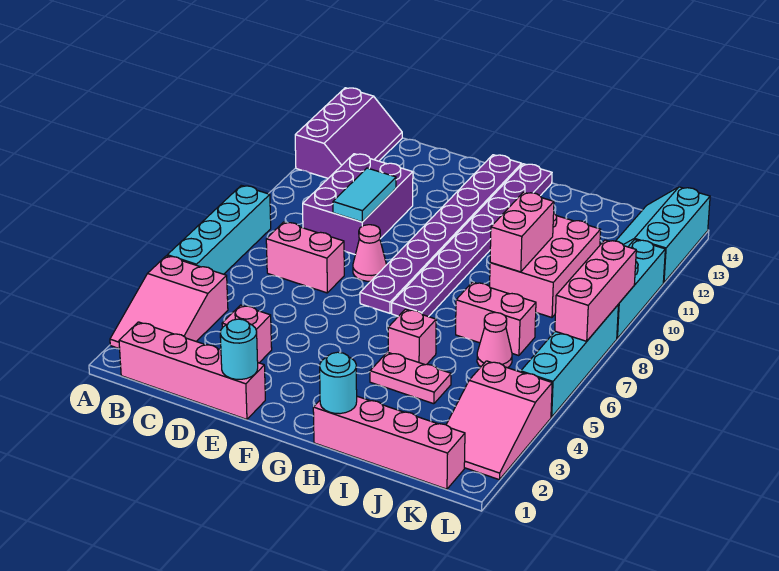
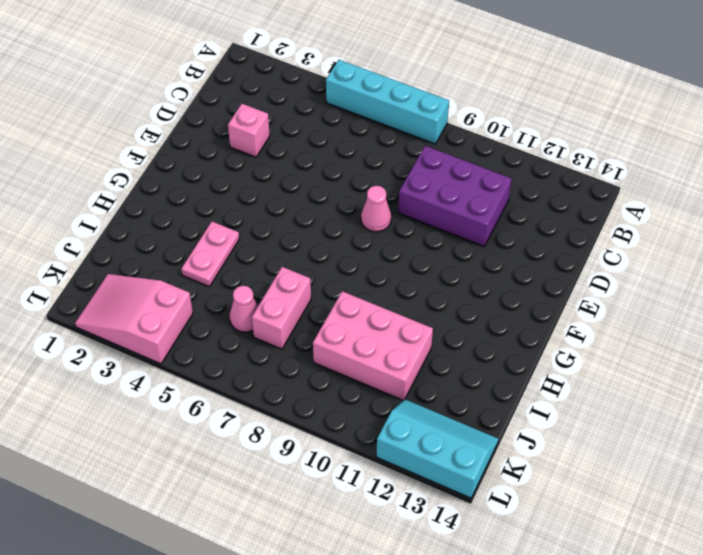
none -> pink 2x3 slope [110,256,228,349]
none -> purple 2x3 slope [295,88,402,178]
none -> pink 1x4 brick [119,322,265,419]

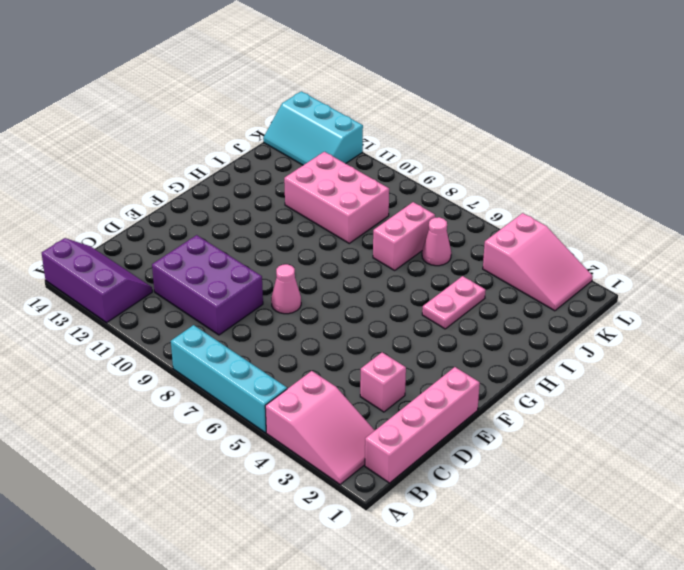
none -> pink 1x2 brick [266,222,344,293]
none -> purple 1x8 plate [360,155,522,313]
none -> purple 1x8 plate [392,164,552,317]

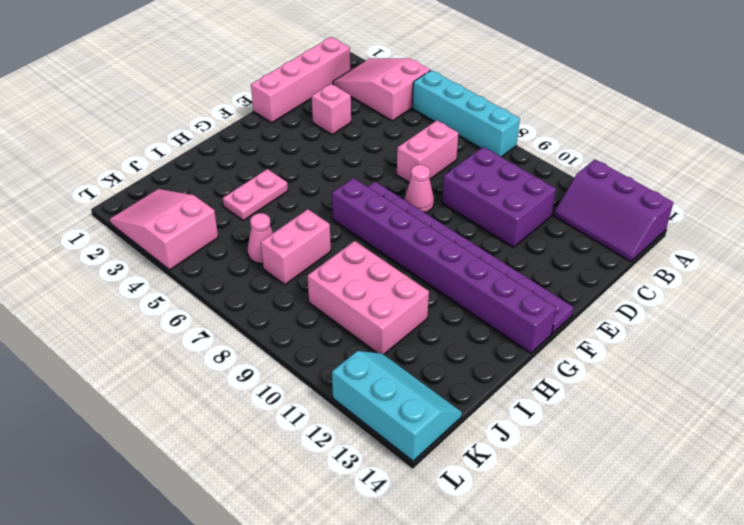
purple 1x8 brick [332,178,556,353] -> purple 1x8 plate [392,164,552,317]
none -> pink 1x4 brick [313,396,465,489]
none -> pink 1x1 brick [388,309,436,365]
none -> cyan 1x4 brick [521,305,618,417]

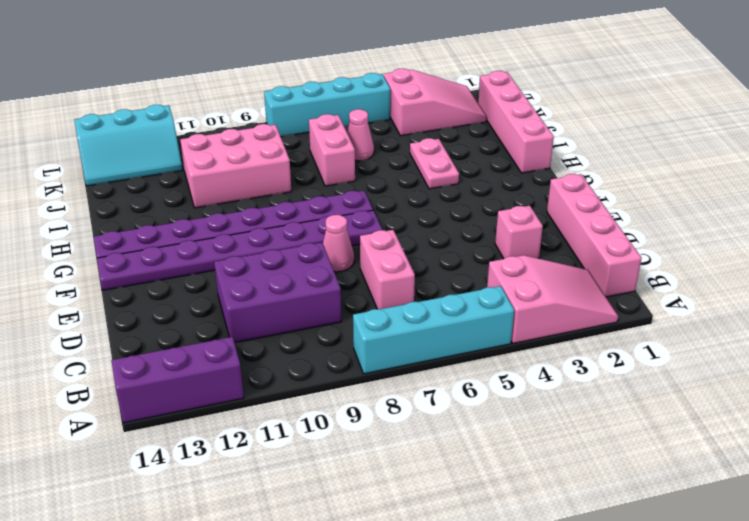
none -> pink 1x1 brick [388,309,436,365]
none -> cyan 1x3 brick [617,240,665,338]
none -> cyan 1x2 tile [333,168,396,222]

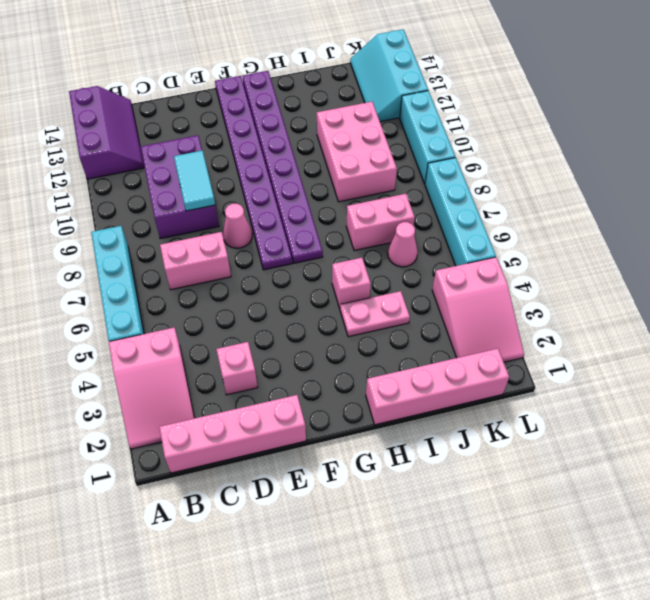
none -> cyan 1x1 round brick [220,319,258,379]
none -> cyan 1x1 round brick [320,352,357,414]
none -> pink 1x2 brick [490,192,554,272]

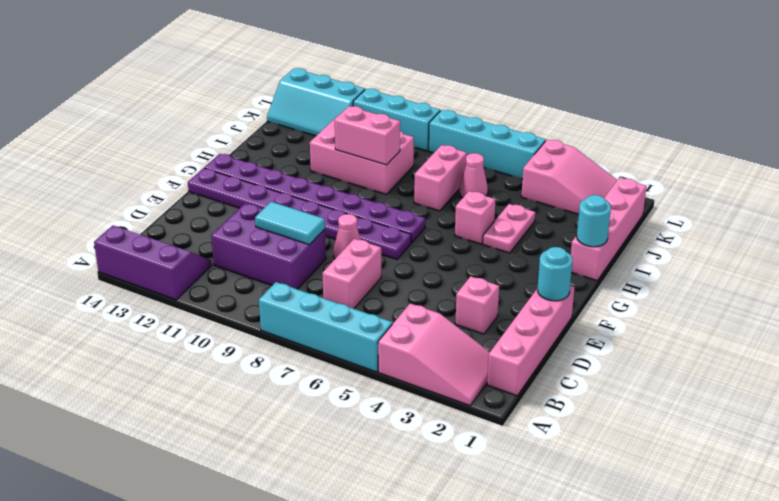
none -> pink 1x3 brick [555,240,636,341]

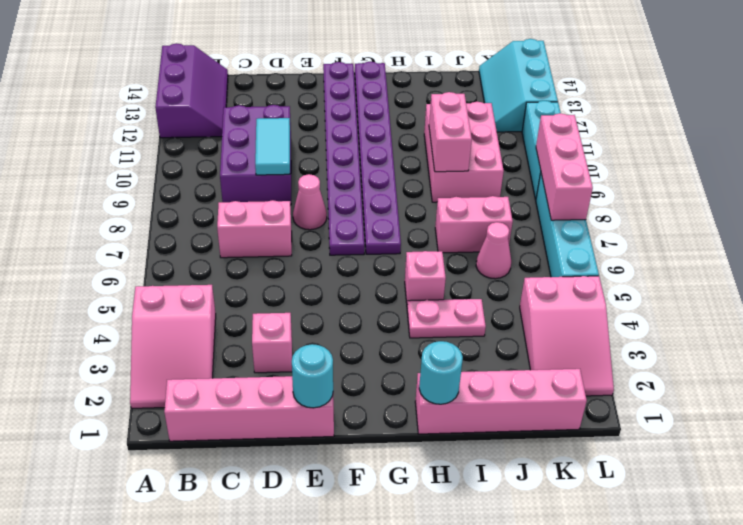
none -> cyan 1x4 brick [167,185,271,274]

